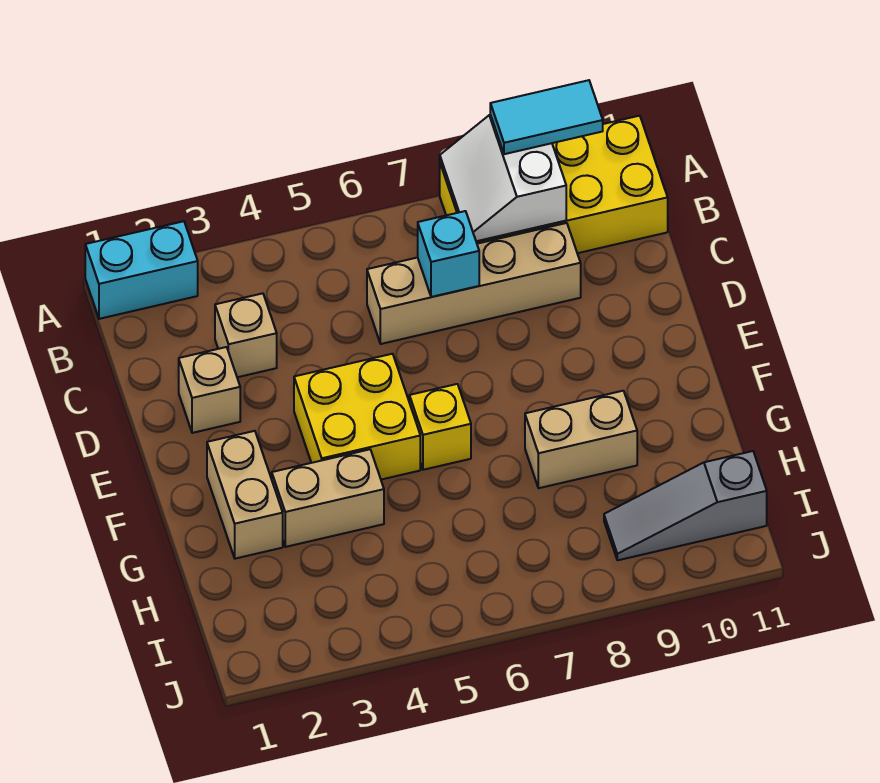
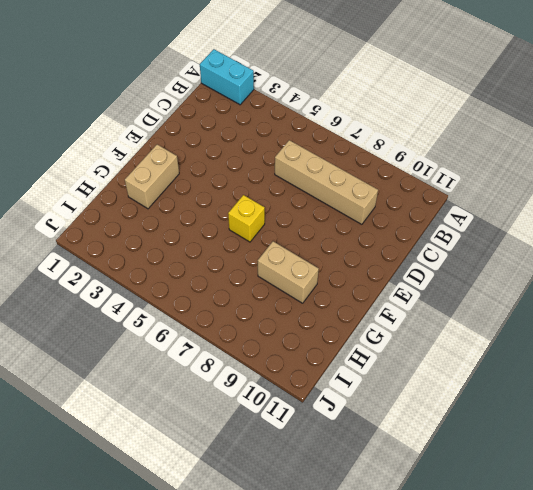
none -> yellow 2x4 brick [440,116,668,253]
none -> tan 1x1 brick [215,293,277,377]
none -> tan 1x1 brick [179,347,240,433]

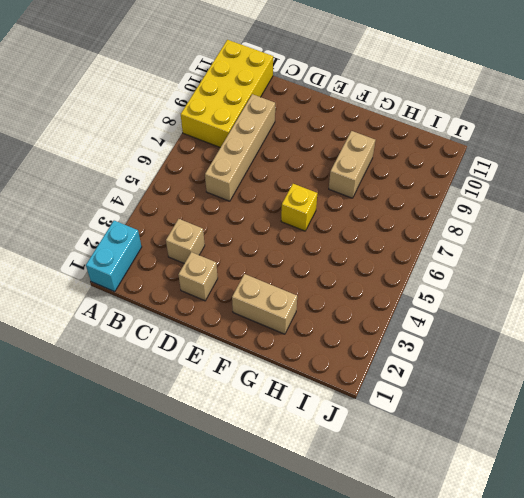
none -> yellow 2x2 brick [294,354,420,480]
none -> tan 1x2 brick [272,449,384,547]
none -> grey 1x3 slope [604,451,767,560]

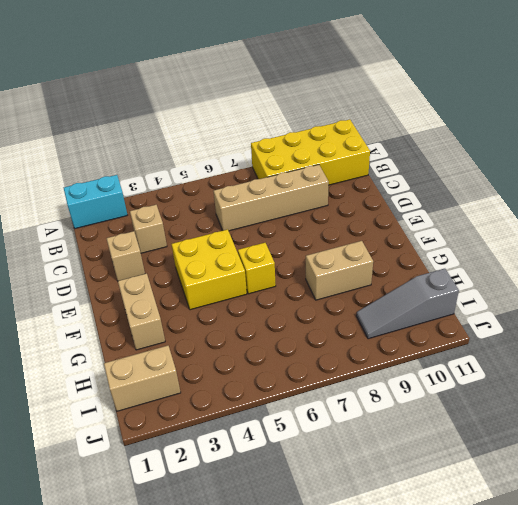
tan 1x2 brick [104,346,181,411] -> tan 1x2 brick moved to [272,449,384,547]
none -> white 2x2 slope [440,115,566,241]
none -> cyan 1x1 brick [418,211,479,297]
none -> cyan 1x2 tile [490,80,603,154]

